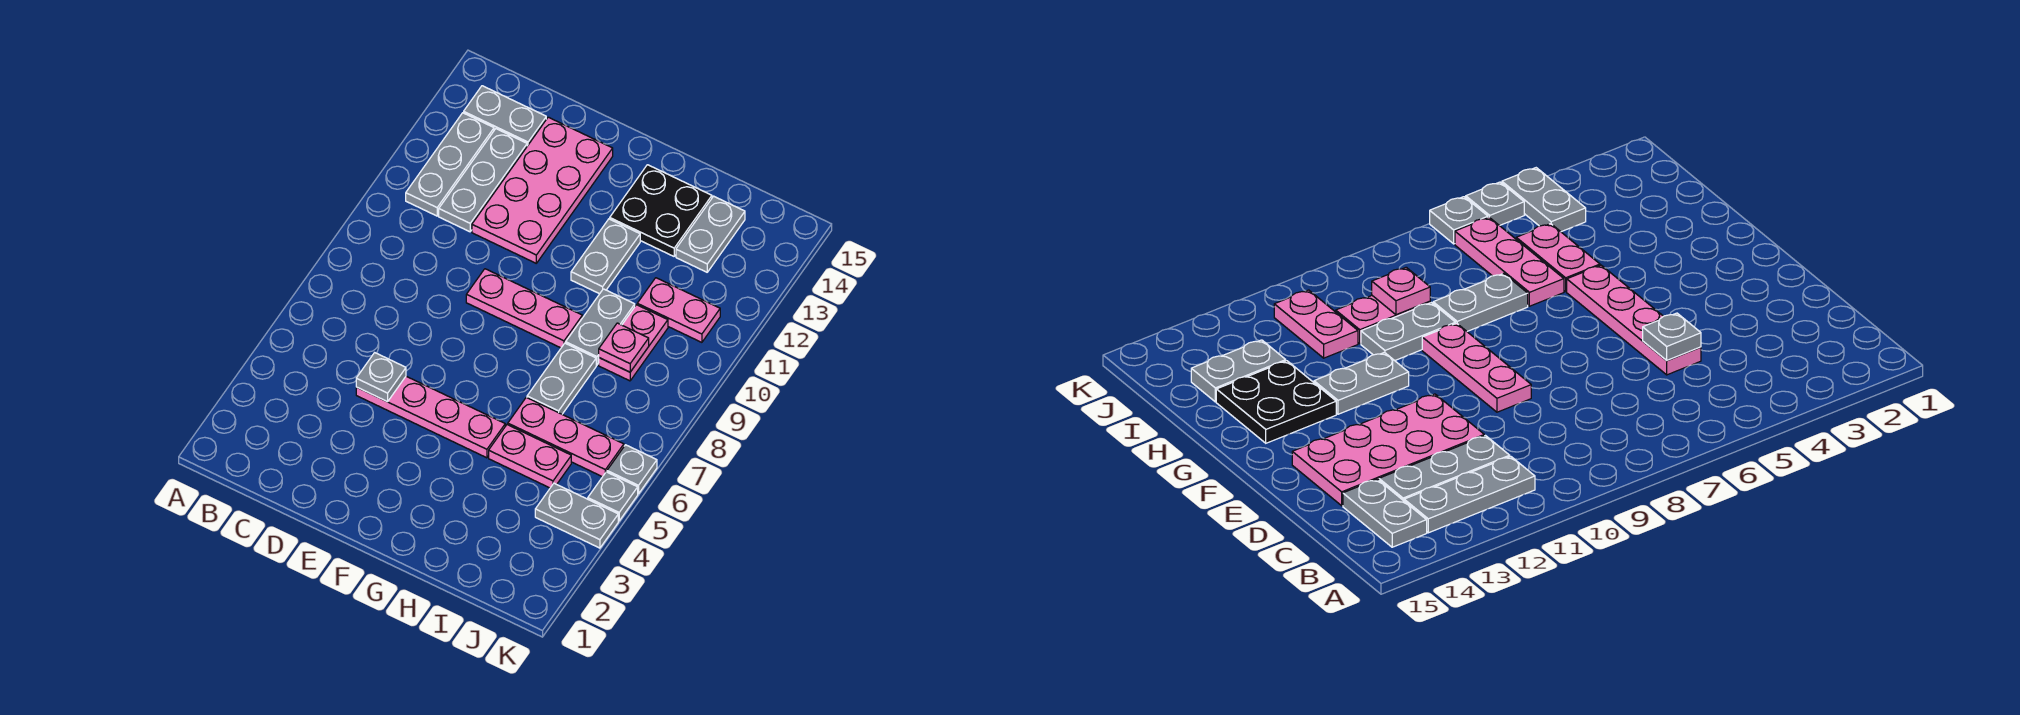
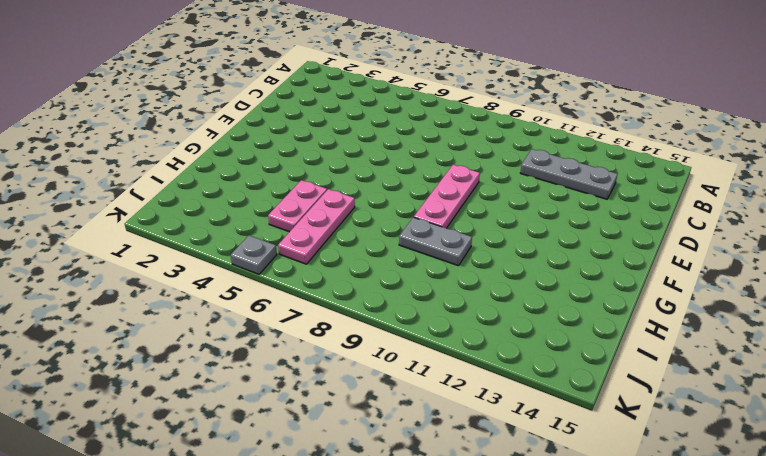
none -> grey 1x3 plate [406,113,494,216]
none -> grey 1x2 plate [464,86,546,146]
none -> pink 1x4 plate [356,376,505,458]

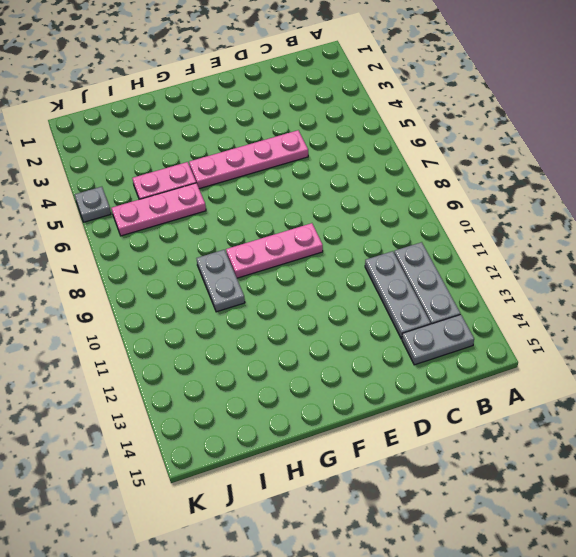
none -> pink 2x4 plate [472,117,613,263]
none -> grey 1x2 plate [571,219,640,294]
none -> black 2x2 plate [610,165,712,256]

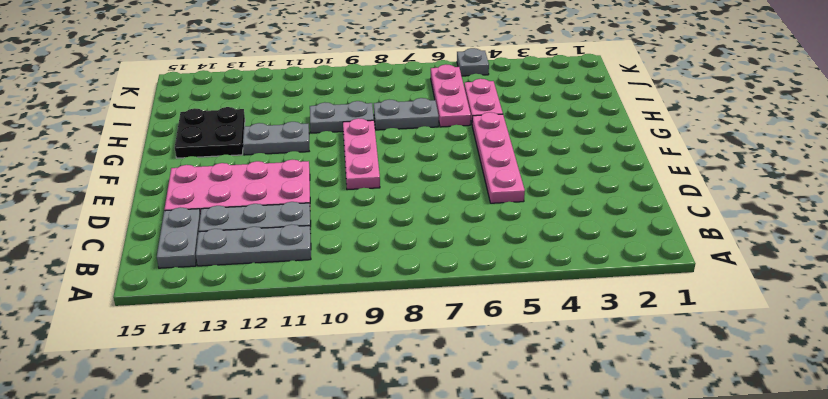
none -> pink 1x2 plate [599,305,668,381]
none -> pink 1x2 plate [637,278,720,342]
none -> grey 1x2 plate [676,196,745,272]

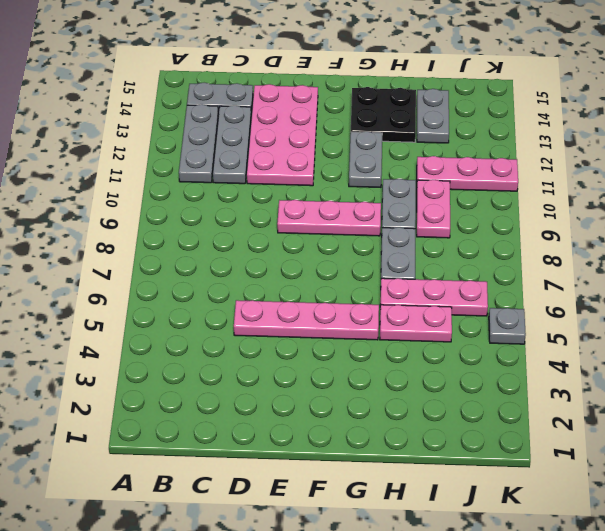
pink 1x3 plate [417,156,518,191] -> pink 1x2 plate [637,278,720,342]
none -> grey 1x2 plate [535,483,618,548]
none -> grey 1x1 plate [607,445,657,494]
none -> grey 1x1 plate [356,353,406,402]

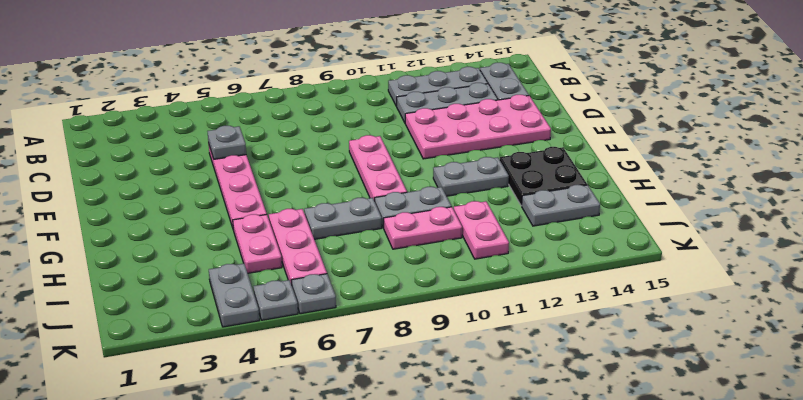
none -> pink 1x1 plate [599,323,649,372]

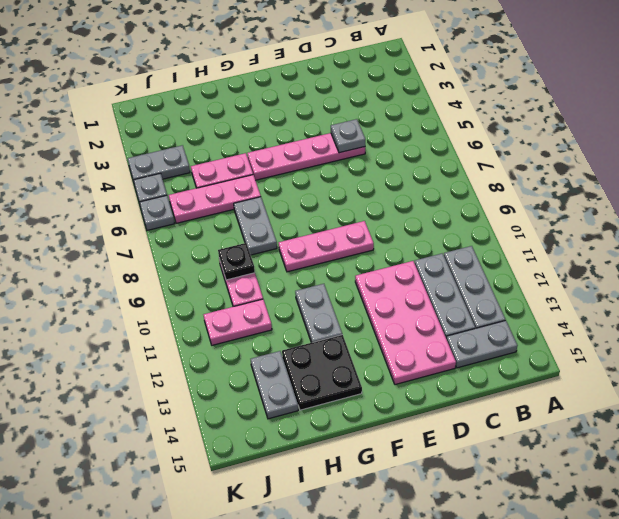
black 1x1 plate [218,243,255,280] -> pink 1x1 plate [599,323,649,372]
none -> grey 1x2 plate [566,289,635,365]

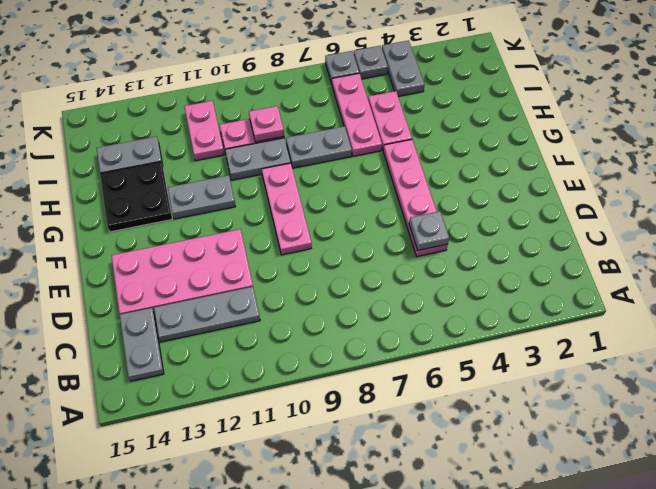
none -> grey 1x3 plate [406,113,494,216]

